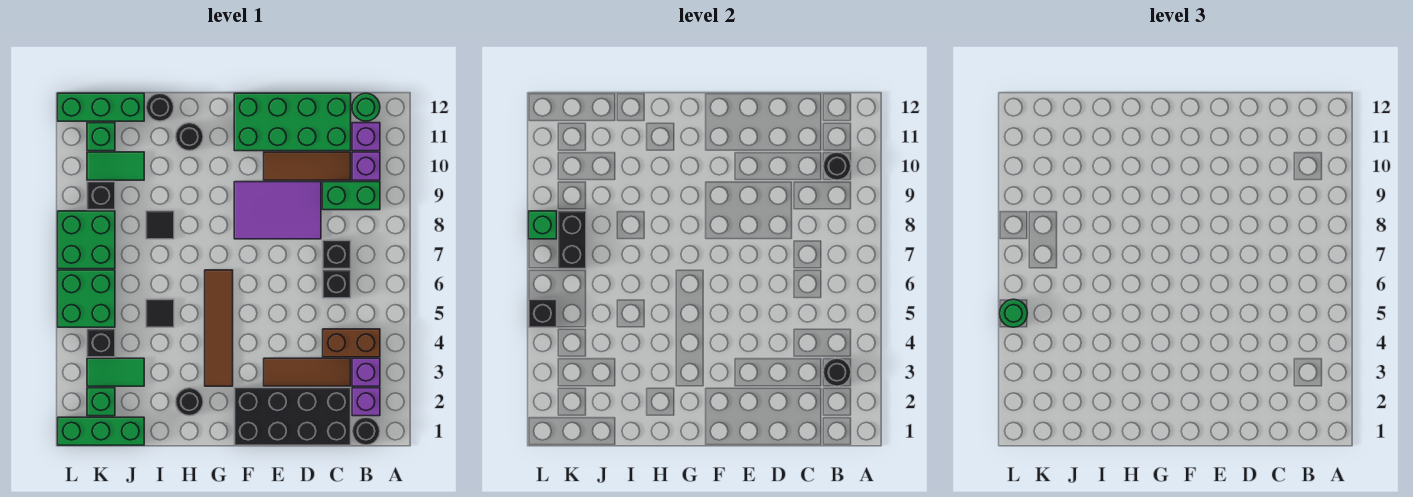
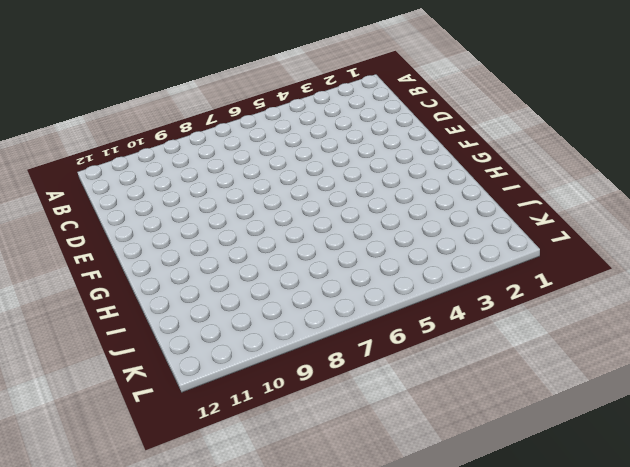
none -> black 1x1 round brick [352,417,380,445]
none -> purple 1x1 brick [352,388,380,416]
none -> purple 1x1 brick [352,358,380,386]
none -> brown 1x2 brick [323,329,380,357]

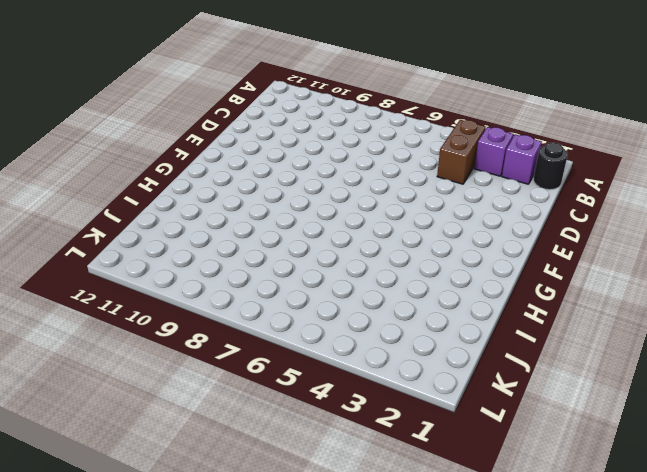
none -> green 1x2 brick [323,182,380,210]
none -> purple 1x1 brick [352,152,380,180]
none -> purple 1x1 brick [352,123,380,151]
none -> green 1x1 round brick [352,93,380,121]

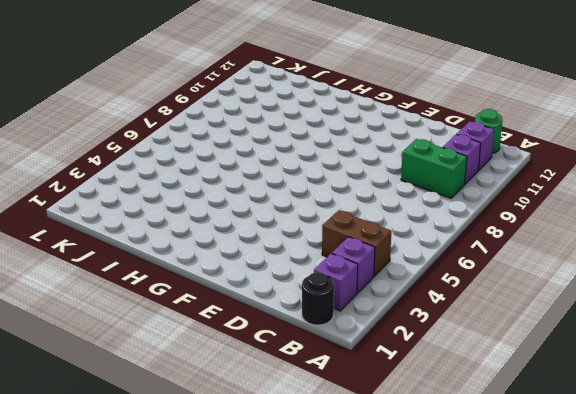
none -> black 2x4 brick [234,388,351,445]
none -> brown 1x3 tile [264,358,351,386]
none -> black 1x1 brick [323,270,351,298]
none -> black 1x1 brick [323,240,351,269]

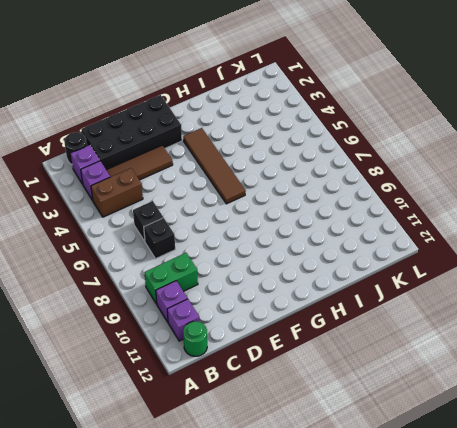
none -> brown 1x3 tile [264,152,351,180]
none -> green 2x4 brick [234,93,351,151]
none -> purple 2x3 tile [234,182,321,239]
none -> black 1x1 round brick [175,388,203,416]

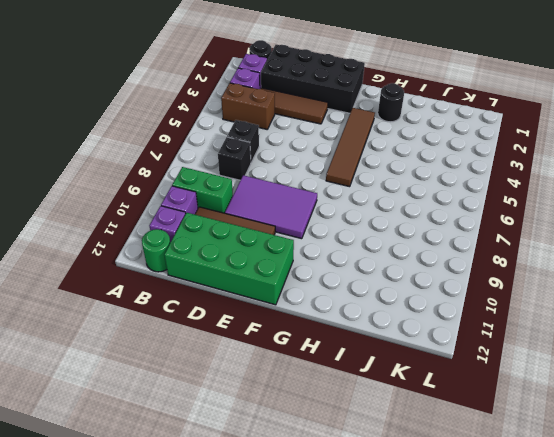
none -> black 1x1 round brick [175,123,203,151]
none -> black 1x1 tile [146,299,174,327]
none -> black 1x1 tile [146,211,174,239]
none -> black 1x1 round brick [146,93,174,121]

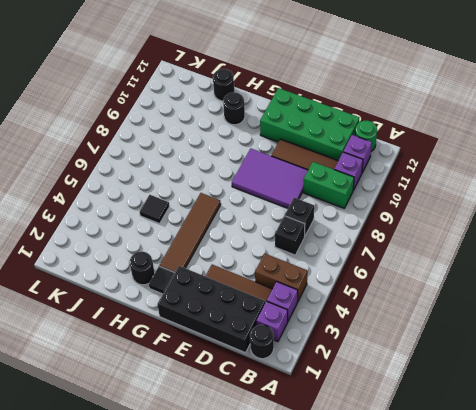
black 1x1 tile [149,266,175,294] -> black 1x1 tile moved to [146,211,174,239]
none -> green 1x3 brick [58,417,144,445]
none -> green 1x2 tile [87,358,144,386]
none -> green 1x2 tile [87,152,144,180]
none -> green 1x3 brick [58,93,144,121]

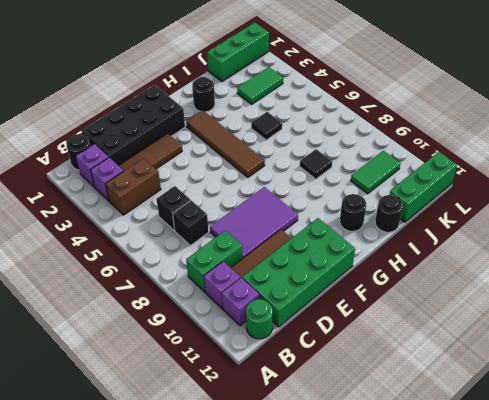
none -> green 1x1 brick [87,388,115,416]
none -> black 1x1 brick [87,329,115,357]
none -> green 2x2 brick [58,270,115,327]
none -> green 2x2 brick [58,211,115,269]

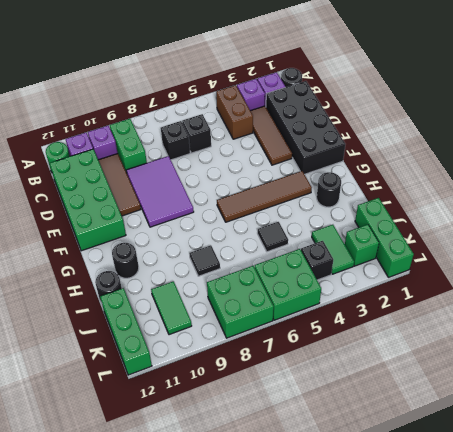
none -> black 1x1 brick [87,182,115,210]
none -> green 1x1 brick [87,123,115,151]
none -> black 1x1 round brick [823,358,851,386]
none -> black 1x1 round brick [823,152,851,180]

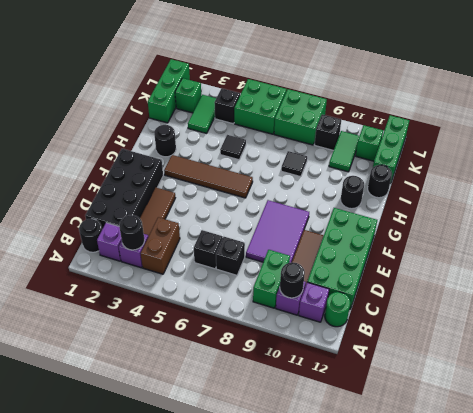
none -> black 1x2 brick [558,211,586,269]
none -> black 1x1 brick [529,299,557,327]
none -> green 1x1 brick [529,211,557,239]
none -> green 1x1 round brick [1000,299,1028,327]

